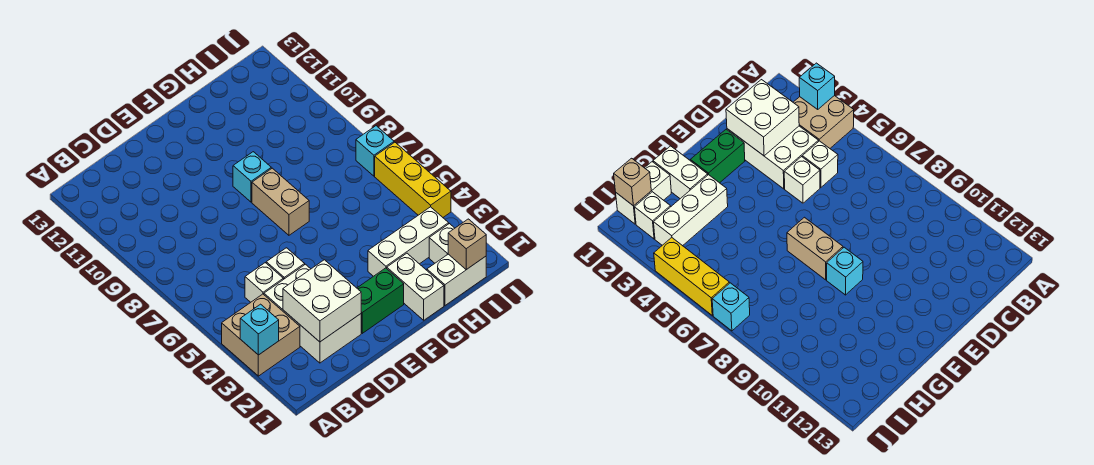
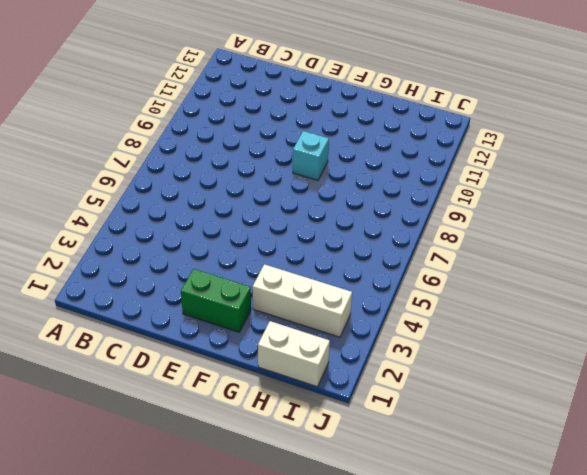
none -> tan 2x2 brick [222,294,300,376]
none -> white 2x3 brick [264,264,361,363]
none -> white 1x1 brick [245,263,283,302]

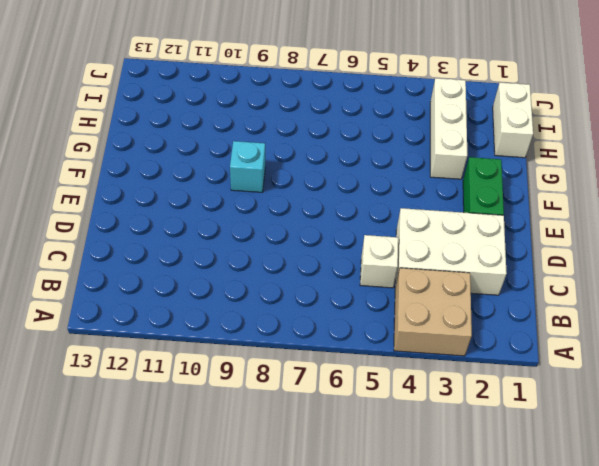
none -> white 1x1 brick [266,248,305,279]
none -> tan 1x2 brick [252,168,309,235]
none -> white 1x2 brick [387,253,444,320]

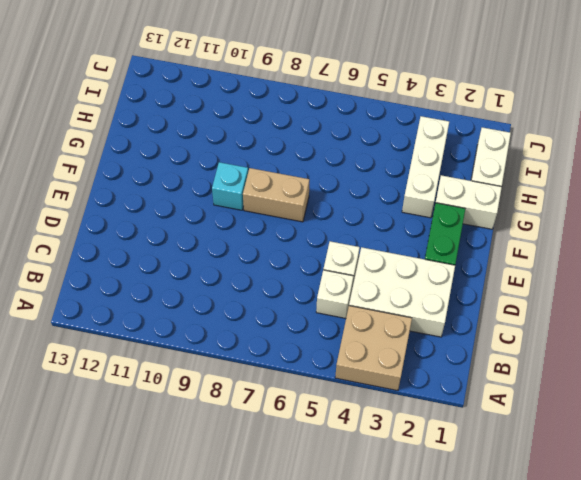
none -> white 1x1 brick [429,224,455,263]
none -> yellow 1x3 brick [375,142,451,217]
none -> cyan 1x1 brick [356,126,394,176]

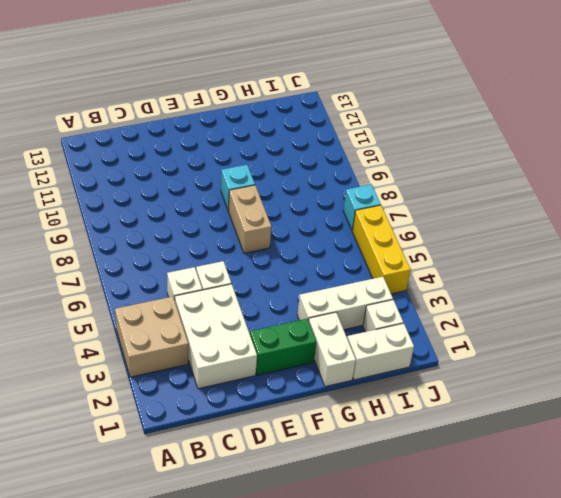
none -> cyan 1x1 brick [240,304,279,355]
none -> white 2x2 brick [283,260,361,342]
none -> tan 1x1 brick [448,219,486,270]

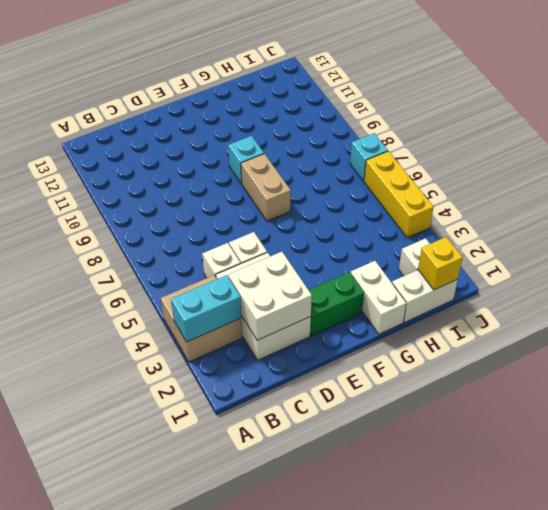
cyan 1x2 brick [171,275,241,342] -> cyan 1x1 brick [240,304,279,355]
yellow 1x1 brick [418,237,463,290] -> tan 1x1 brick [448,219,486,270]
none -> white 1x3 brick [368,207,449,276]

